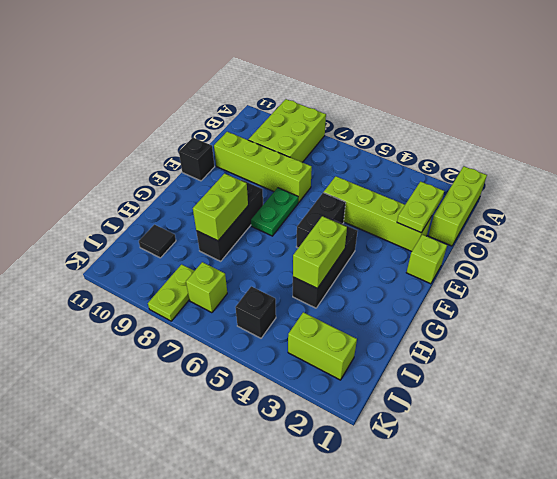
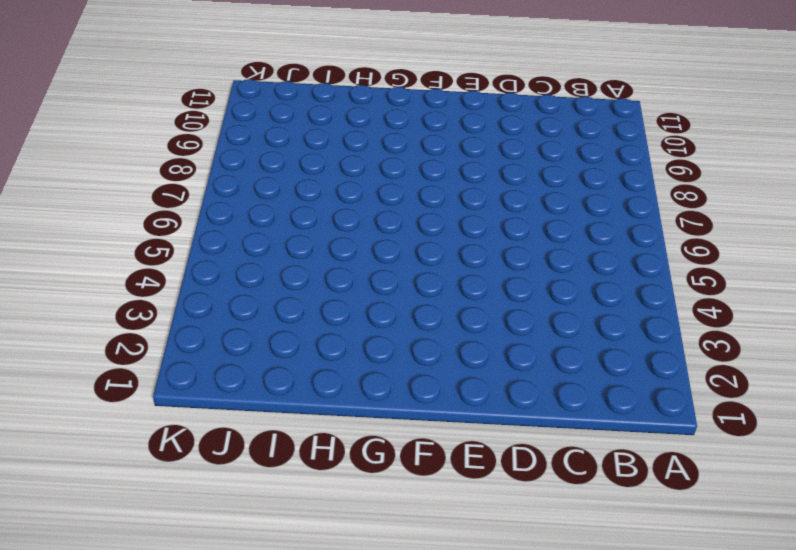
none -> lime 1x3 brick [428,166,487,246]
none -> lime 2x3 brick [248,99,326,162]
none -> lime 1x4 brick [324,176,431,252]

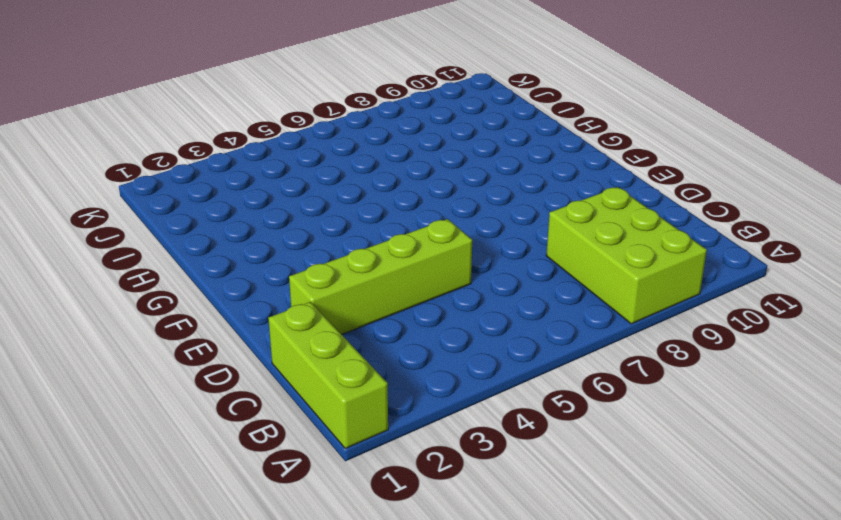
none -> lime 1x4 brick [214,132,312,202]
none -> lime 1x1 brick [406,235,447,284]
none -> black 1x2 brick [296,193,346,248]

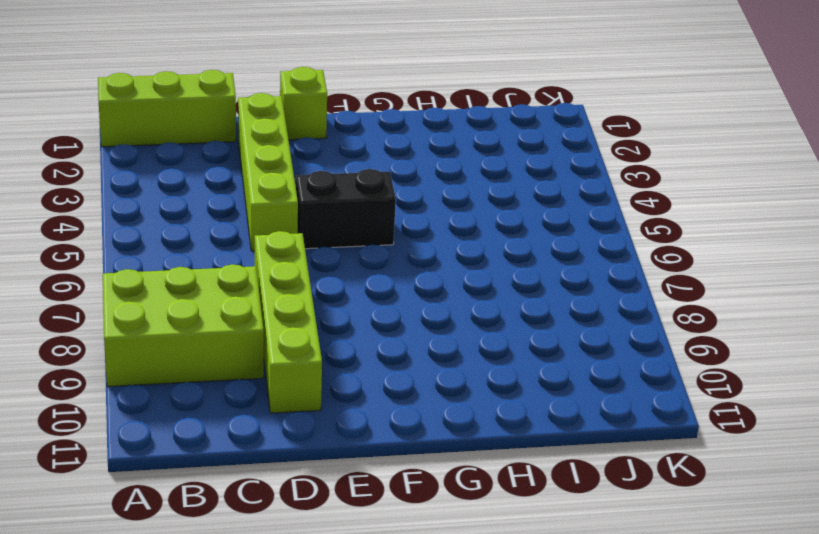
none -> green 1x2 plate [251,188,298,236]
none -> black 1x1 brick [179,138,215,181]
none -> black 1x3 brick [293,220,358,308]

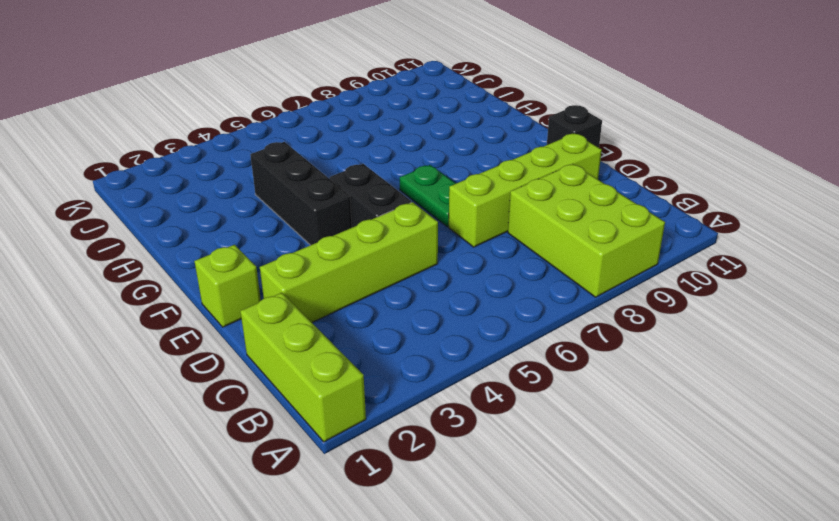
none -> black 1x3 brick [196,180,263,261]
none -> black 1x1 tile [139,225,176,258]
none -> lime 1x2 brick [288,312,357,380]

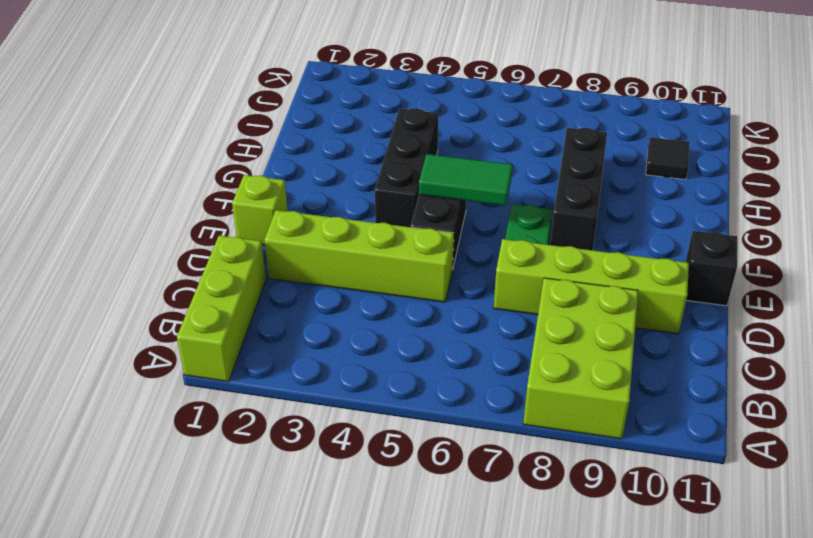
green 1x2 tile [419,154,513,206] -> none
none -> lime 1x2 brick [288,312,357,380]
none -> black 1x1 brick [235,286,276,338]
none -> lime 1x1 brick [186,262,227,313]

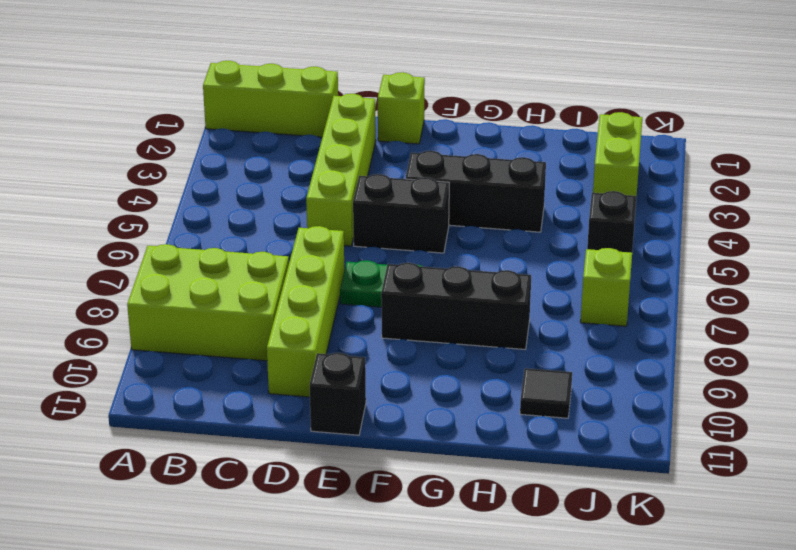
none -> lime 1x2 plate [148,264,194,321]
none -> lime 1x2 plate [397,181,444,233]
none -> lime 1x2 brick [293,216,347,289]

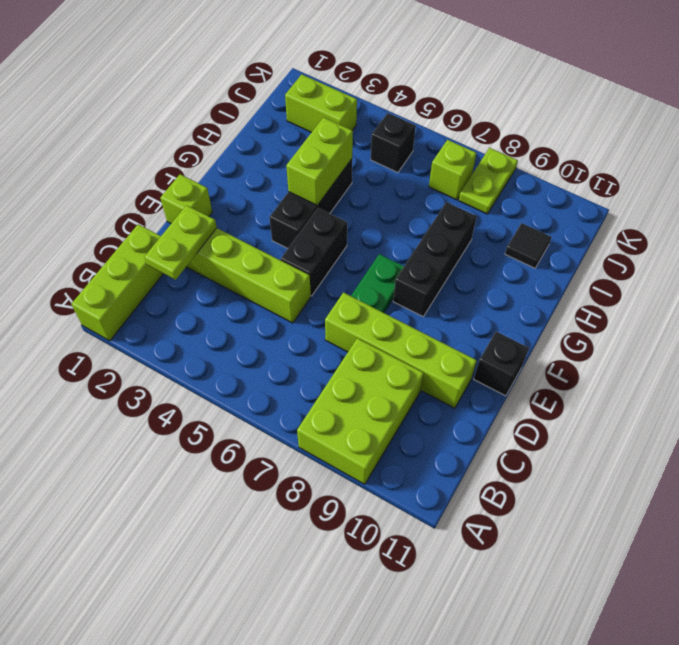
none -> lime 1x2 brick [193,174,248,241]

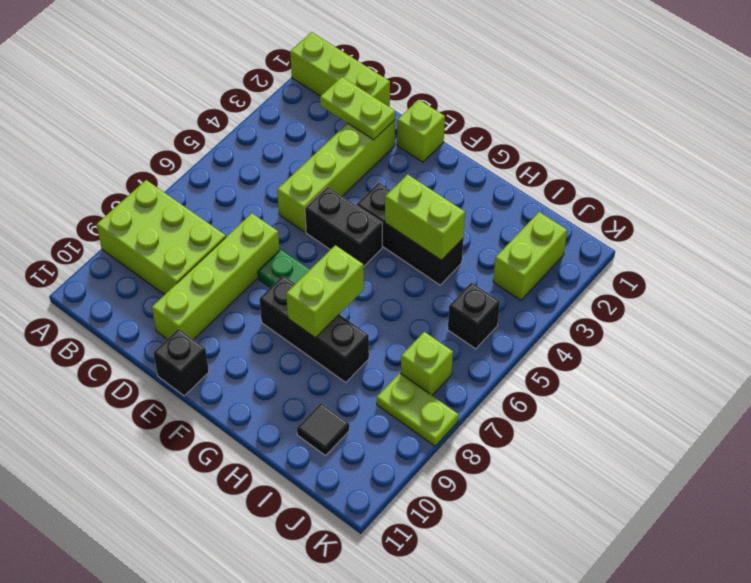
lime 1x2 brick [286,245,364,338] -> lime 1x2 brick turned to [193,174,248,241]

